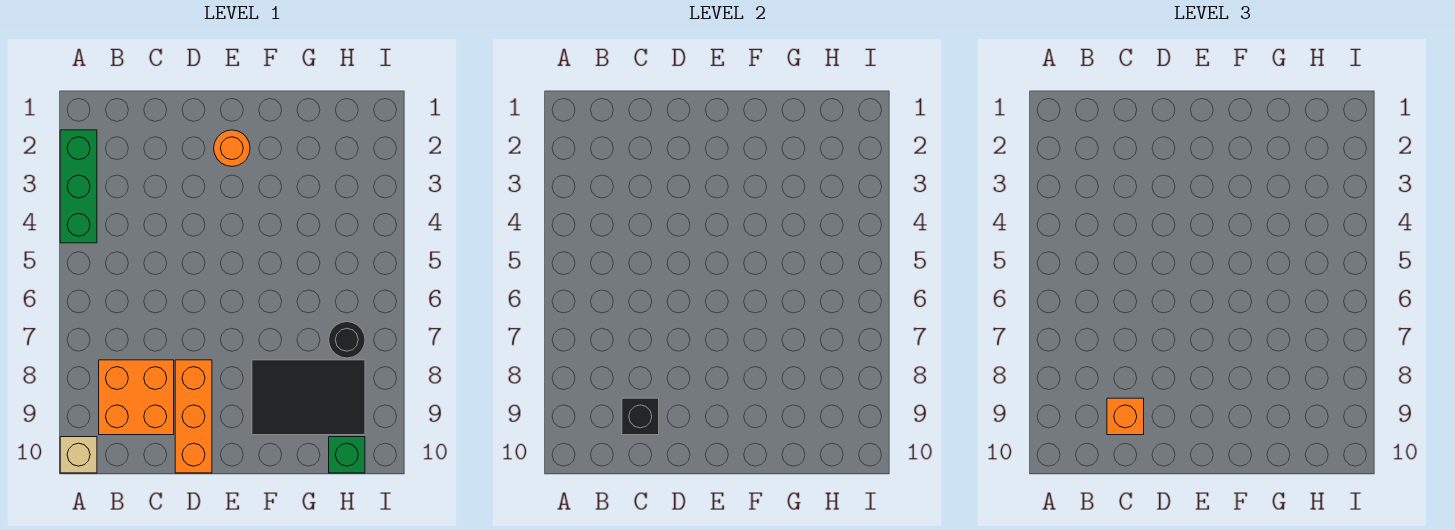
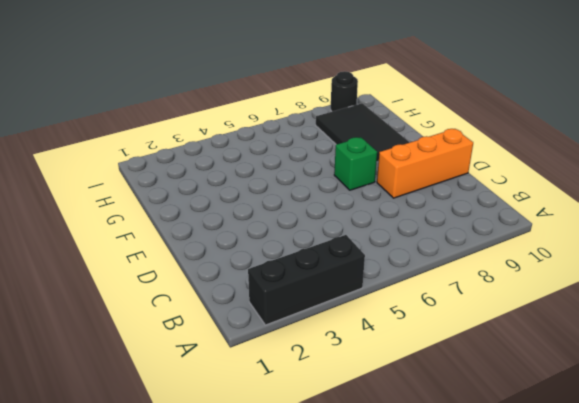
black 1x3 brick [248,235,365,325] -> green 1x3 brick [60,130,97,243]
green 1x1 brick [334,137,377,190] -> green 1x1 brick moved to [329,437,365,473]
black 1x1 round brick [331,71,358,112] -> black 1x1 round brick moved to [329,322,365,358]
none -> tan 1x1 brick [60,437,97,473]
none -> orange 2x2 brick [99,360,174,435]

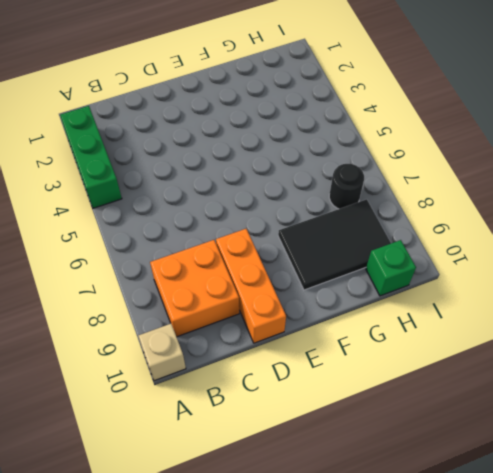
none -> orange 1x1 round brick [214,130,250,166]
none -> black 1x1 brick [622,398,659,435]

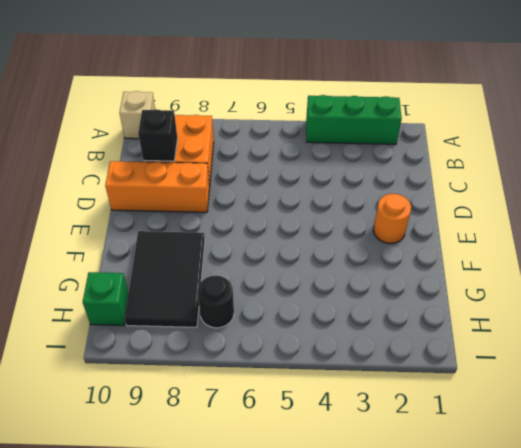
none -> orange 1x1 brick [1107,398,1144,435]

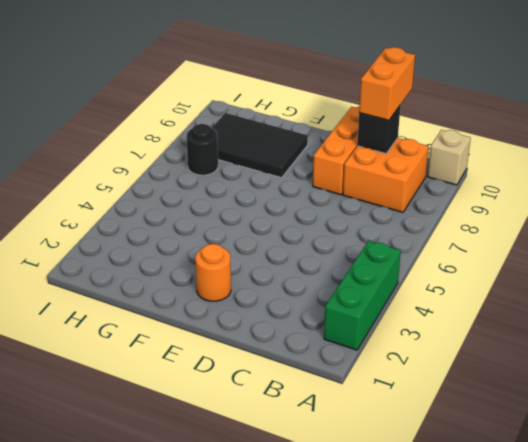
orange 1x2 brick [359,47,415,120] -> orange 1x1 brick [1107,398,1144,435]
none -> green 1x1 brick [329,437,365,473]

